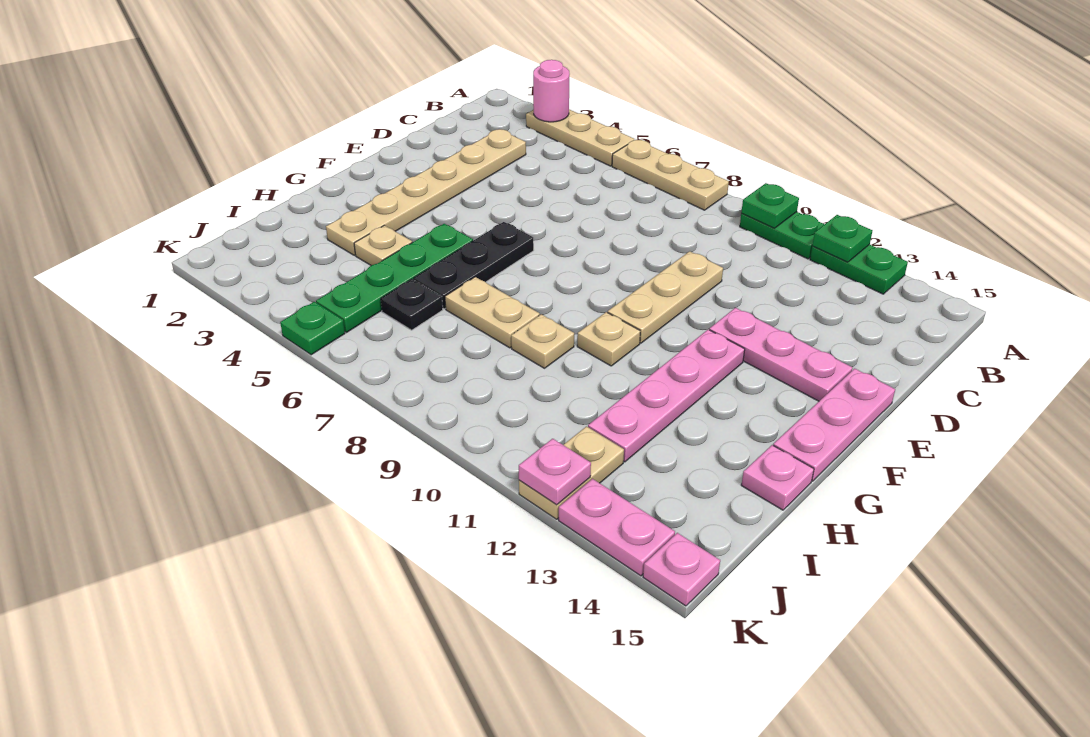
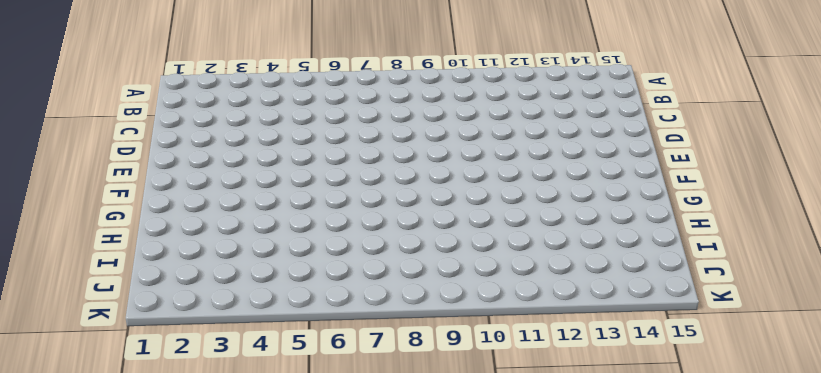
none -> tan 1x3 plate [526,109,634,166]
none -> tan 1x3 plate [612,140,729,210]
none -> green 1x2 plate [740,212,824,259]

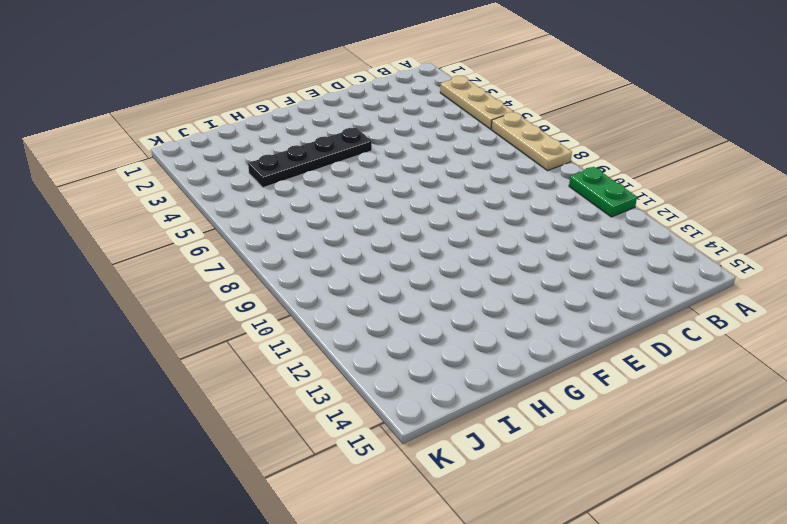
black 1x4 plate [248,128,372,187] -> tan 1x1 plate [354,225,412,266]
none -> green 1x2 plate [810,244,908,294]
none -> tan 1x6 plate [326,129,526,255]
none -> tan 1x3 plate [608,251,723,343]

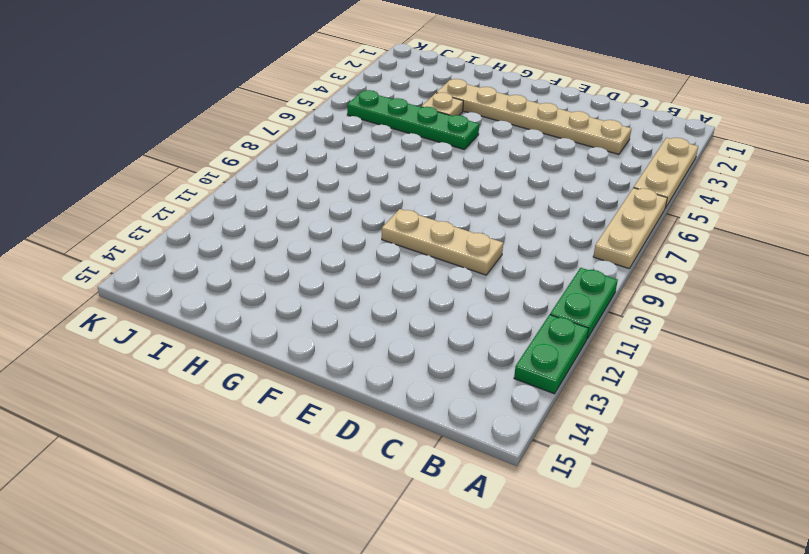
none -> pink 1x3 plate [709,308,852,401]
none -> pink 1x3 plate [773,369,895,481]
none -> black 1x3 plate [414,222,534,309]

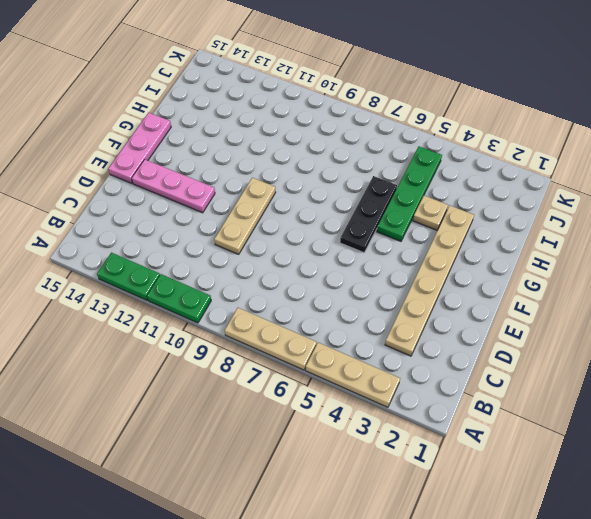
none -> pink 1x4 plate [588,329,745,462]
none -> tan 1x1 plate [577,312,640,366]
none -> tan 1x2 plate [445,277,540,348]

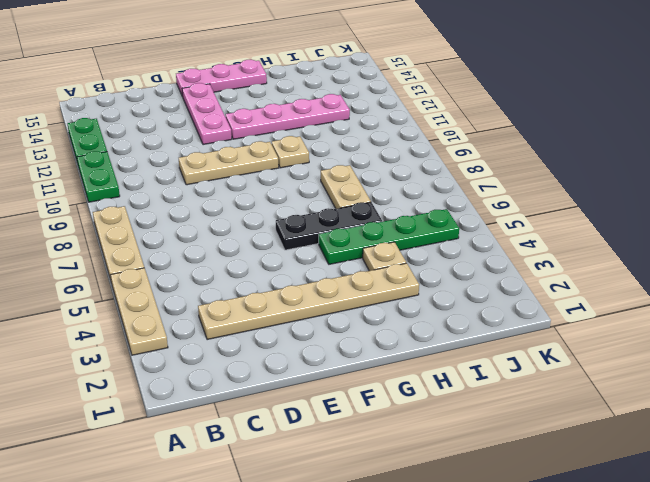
none -> tan 1x1 plate [511,314,574,368]
none -> pink 1x1 plate [741,445,814,510]
none -> black 1x1 plate [381,279,443,330]

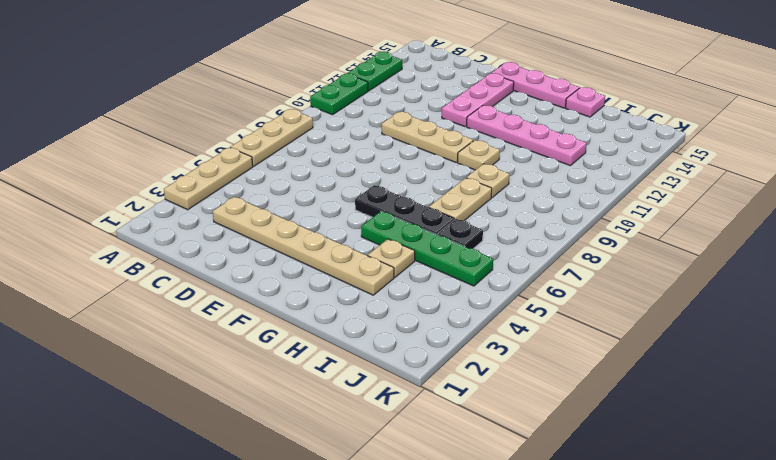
none -> tan 1x2 plate [519,426,624,519]
none -> green 1x1 plate [280,302,345,355]
none -> pink 1x2 plate [559,479,675,576]

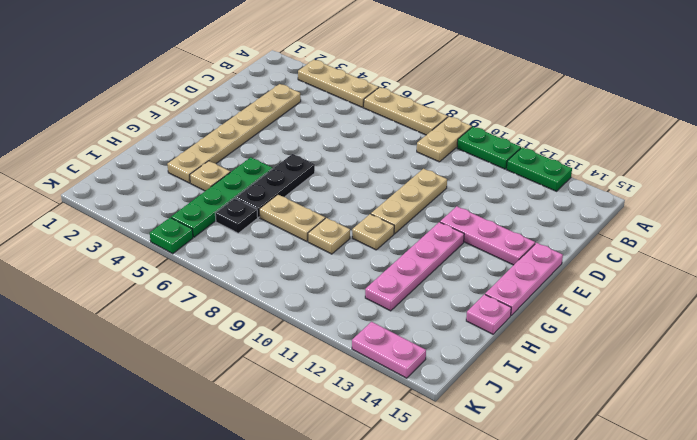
tan 1x2 plate [417,117,472,162] -> tan 1x2 plate moved to [519,426,624,519]
none -> pink 1x1 plate [643,533,720,606]
none -> pink 1x1 round brick [533,60,570,122]
none -> green 1x1 plate [741,183,799,228]

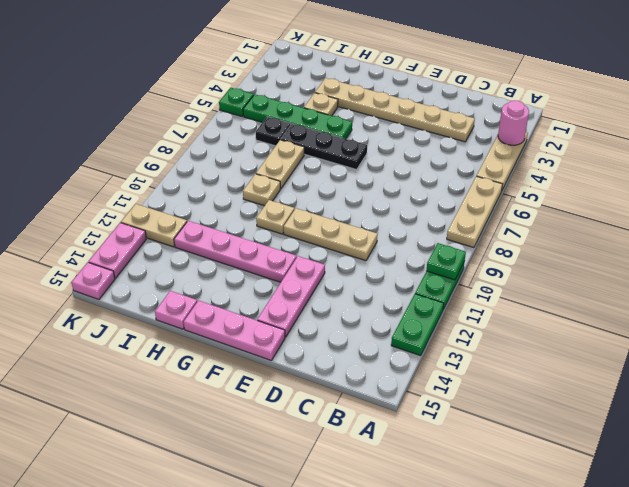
none -> green 1x1 plate [812,215,872,262]
none -> pink 1x1 plate [519,439,591,505]

